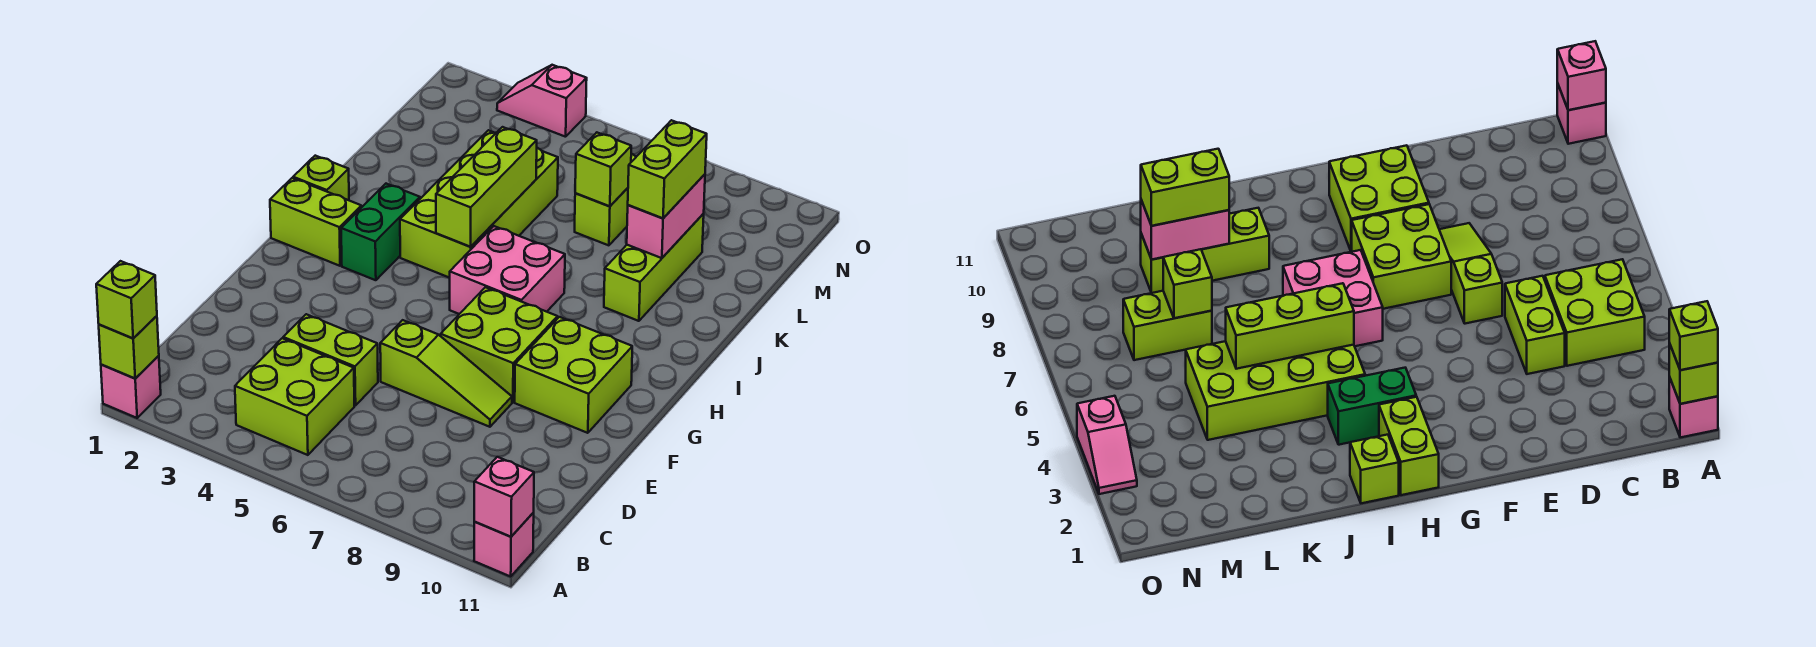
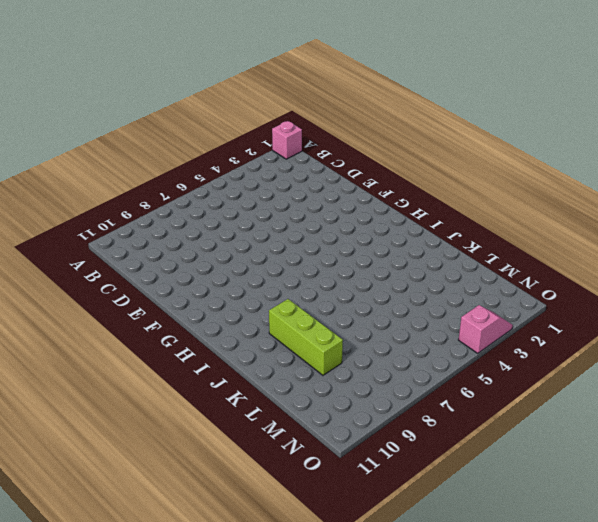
none -> pink 1x1 brick [474,513,534,576]
none -> lime 2x2 brick [235,338,354,455]
none -> lime 1x2 brick [283,314,378,406]

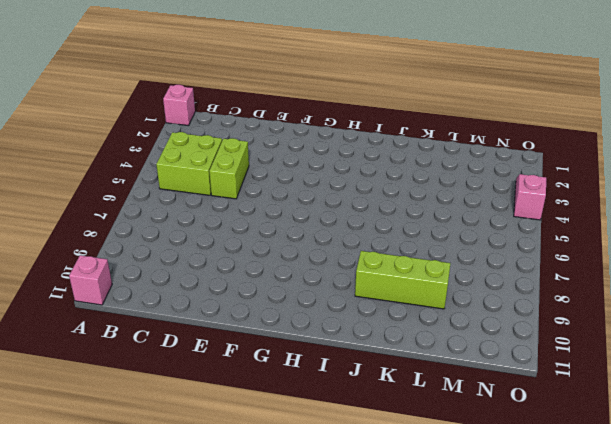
none -> lime 1x3 slope [380,320,512,427]
none -> lime 2x2 brick [441,287,558,402]
none -> lime 2x2 brick [515,317,632,433]

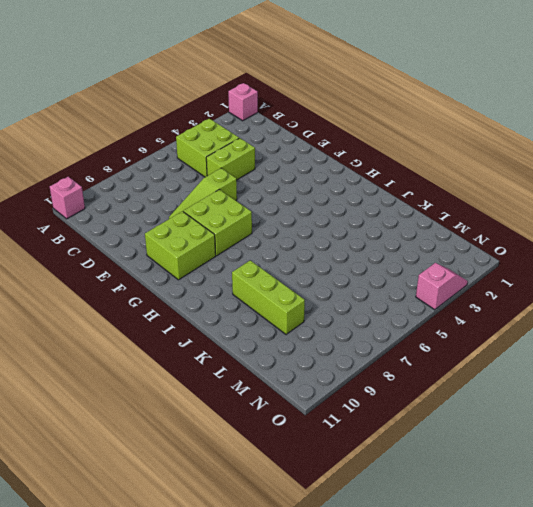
none -> lime 1x2 brick [270,178,361,266]
none -> green 1x2 brick [341,184,420,280]
none -> pink 2x2 brick [450,226,565,314]

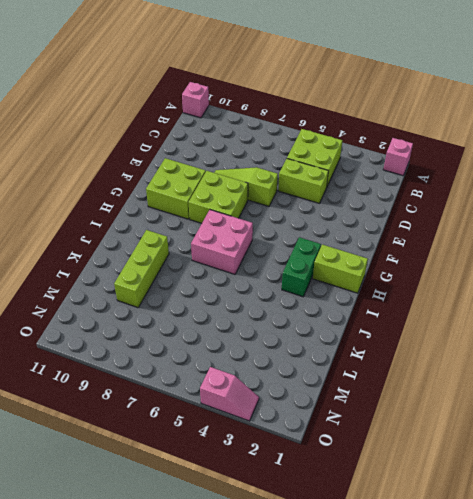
none -> lime 1x1 brick [293,156,349,200]
none -> lime 2x4 brick [400,130,558,278]
none -> lime 1x2 brick [575,153,636,245]

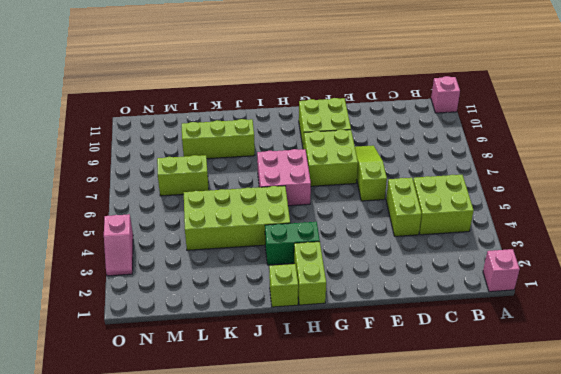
none -> lime 1x1 brick [99,316,159,378]
none -> pink 1x1 brick [474,457,534,537]
none -> lime 1x3 brick [436,127,537,247]

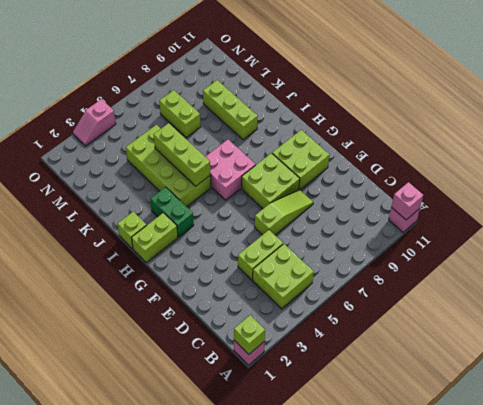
none -> pink 1x2 brick [627,174,705,258]
none -> lime 1x1 brick [575,133,631,206]
none -> lime 1x1 brick [96,261,157,338]

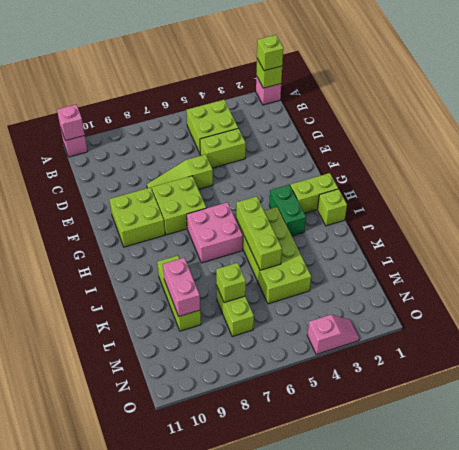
none -> lime 1x2 brick [628,120,707,218]

